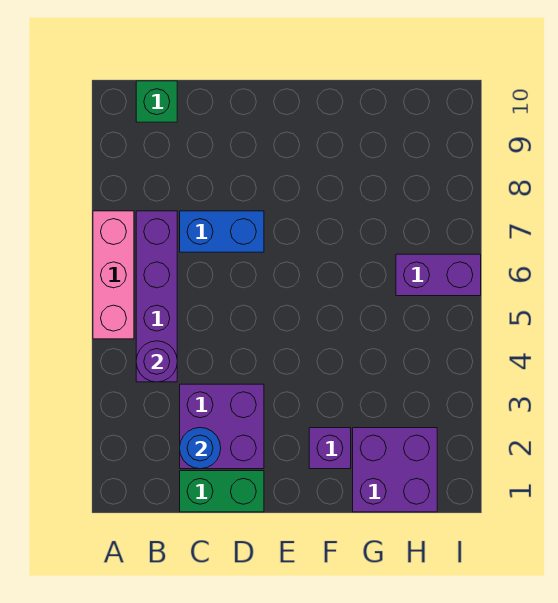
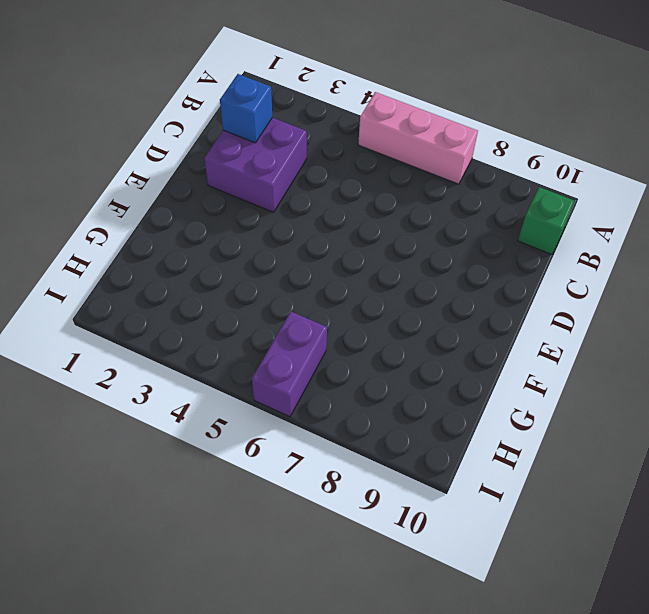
blue 1x1 brick [220,74,272,143] -> blue 1x1 round brick [180,428,221,469]
none -> purple 1x4 brick [136,211,177,382]
none -> green 1x2 brick [180,471,264,512]

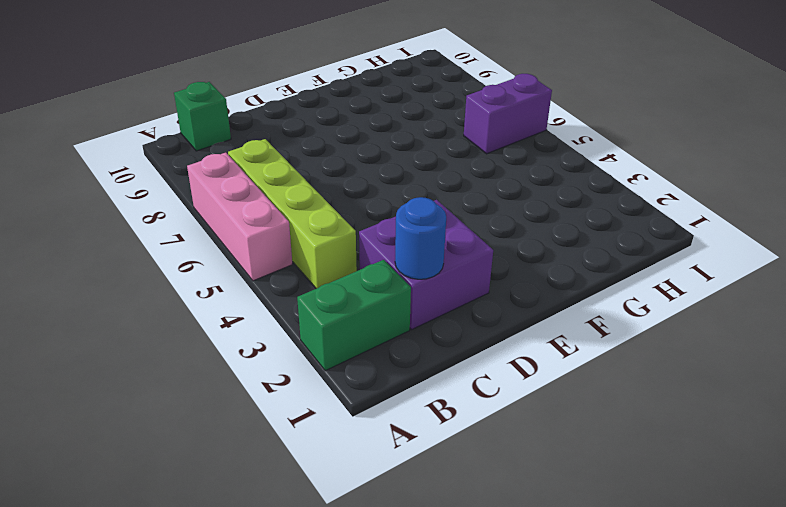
green 1x2 brick [297,260,411,371] -> green 1x2 brick moved to [180,471,264,512]
lime 1x4 brick [228,139,357,289] -> purple 1x4 brick [136,211,177,382]
none -> blue 1x2 brick [180,211,264,252]
none -> purple 1x1 brick [309,428,351,469]

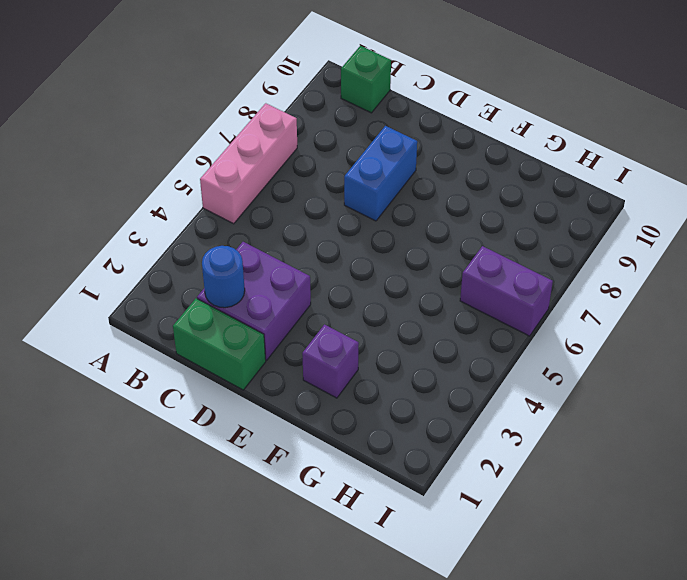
blue 1x2 brick [344,126,417,221] -> blue 1x2 brick turned to [180,211,264,252]
none -> purple 1x4 brick [136,211,177,382]
none -> purple 2x2 brick [353,428,437,512]

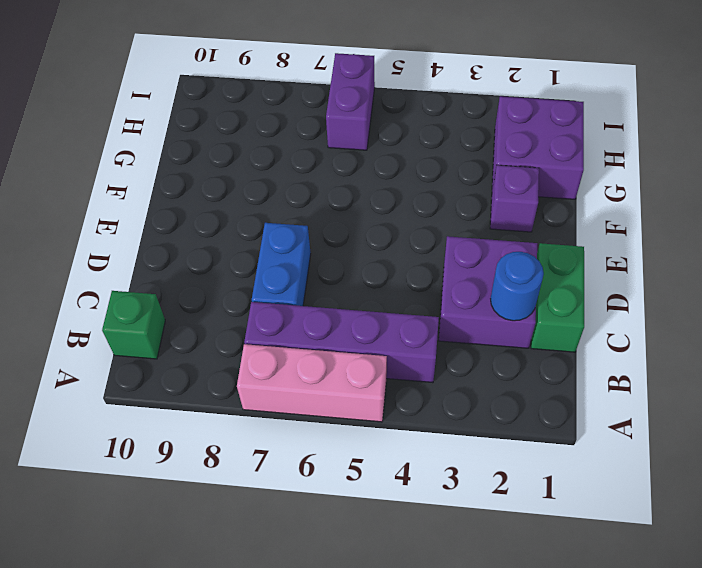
none -> purple 1x1 round brick [136,341,177,382]

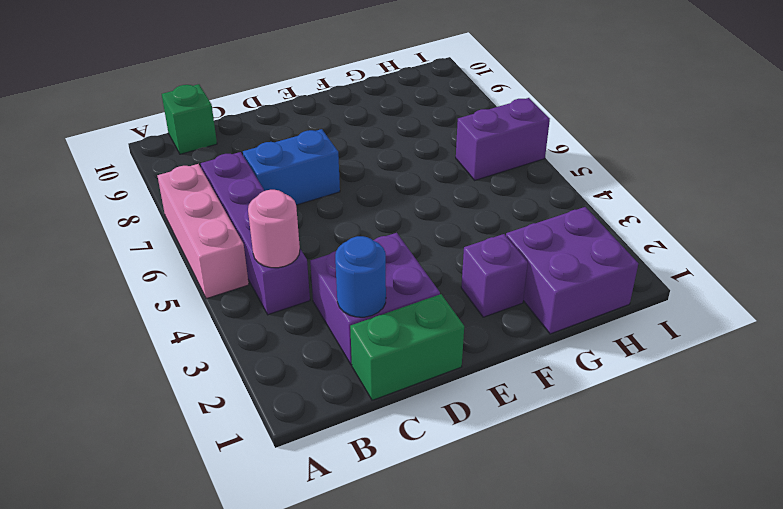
pink 1x1 round brick [248,190,300,268] -> purple 1x1 round brick [136,341,177,382]

